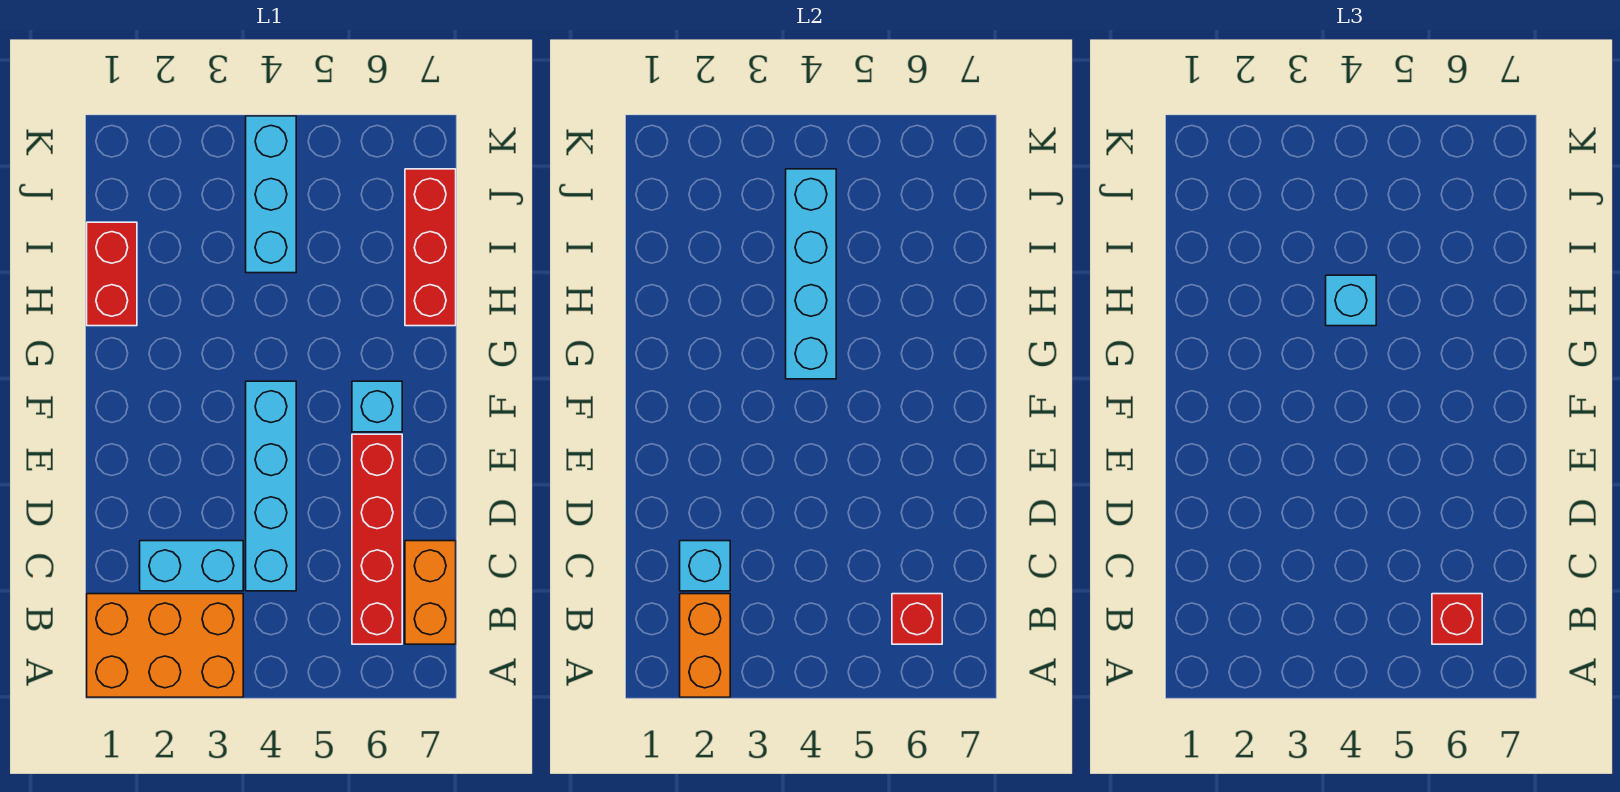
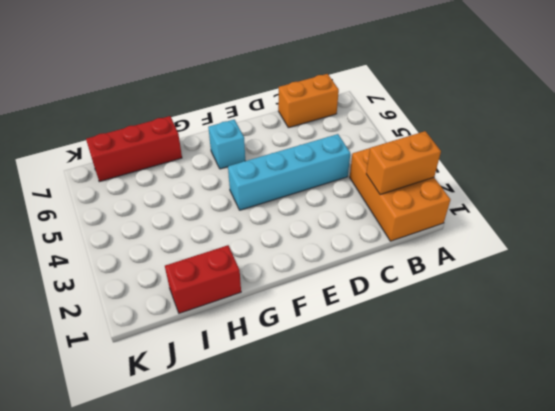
none -> red 1x4 brick [352,434,402,644]
none -> cyan 1x2 brick [140,541,243,591]
none -> cyan 1x3 brick [246,116,296,273]

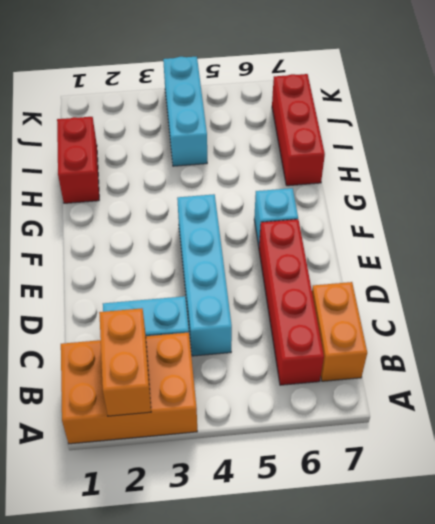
none -> red 1x1 brick [892,594,942,644]
none -> cyan 1x1 brick [680,541,730,591]
none -> cyan 1x4 brick [786,169,836,379]

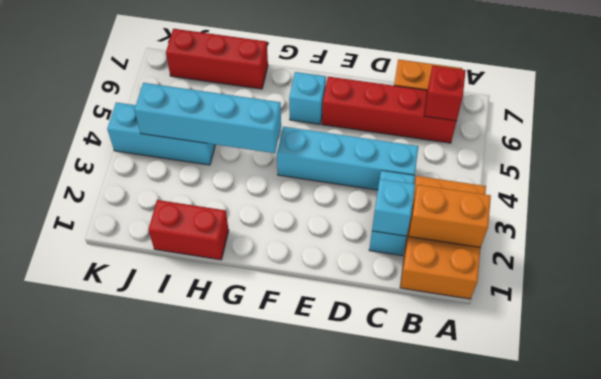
none -> red 1x1 brick [1432,594,1482,644]
none -> cyan 1x1 brick [1326,275,1376,326]

